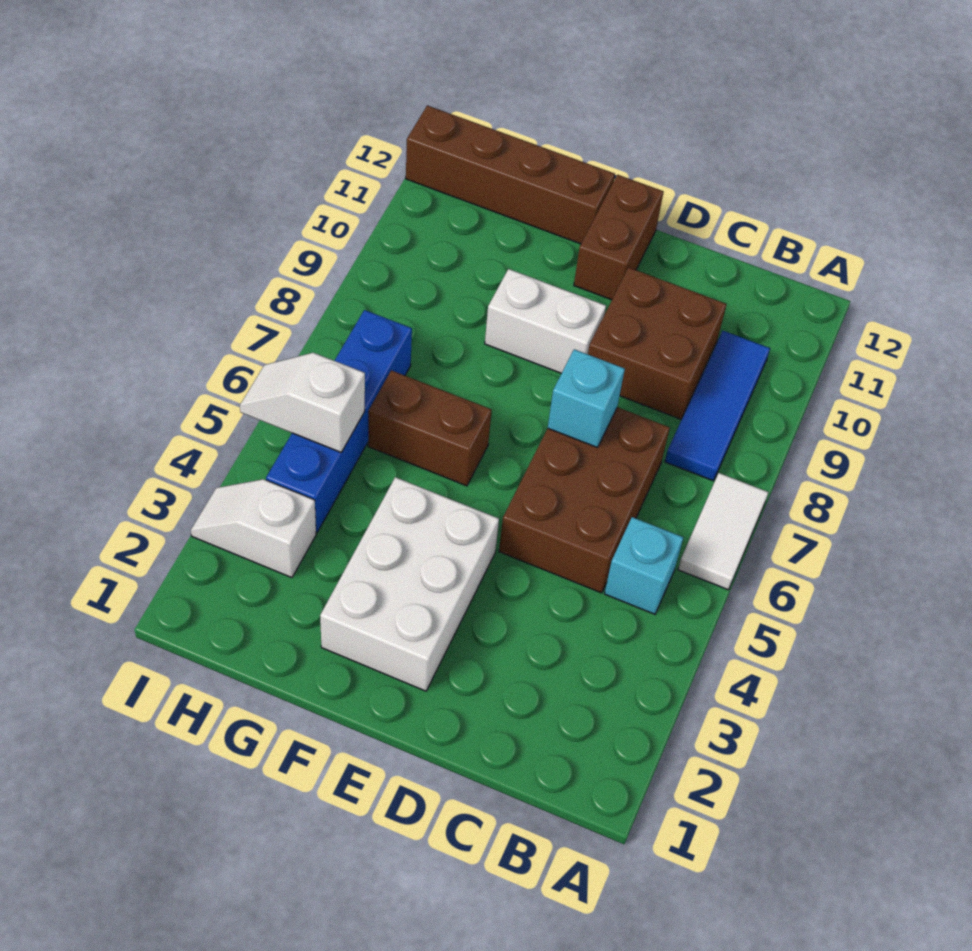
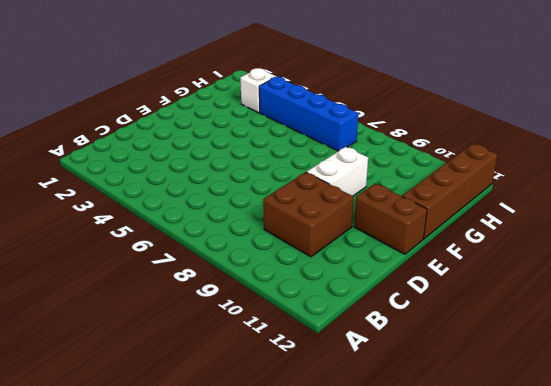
none -> white 1x2 tile [678,473,768,590]
none -> cyan 1x1 brick [604,517,683,614]
none -> blue 1x3 tile [665,331,770,481]

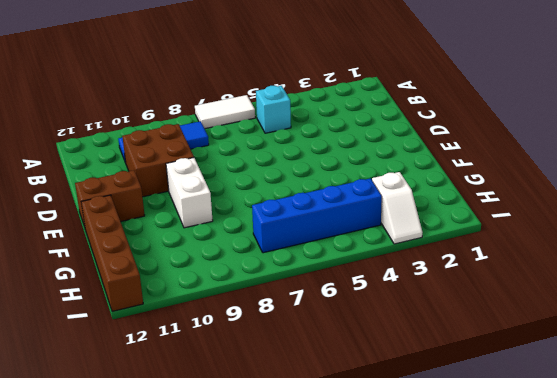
none -> brown 2x3 brick [499,407,670,593]
none -> white 2x3 brick [320,477,499,691]
none -> brown 1x2 brick [368,370,492,486]

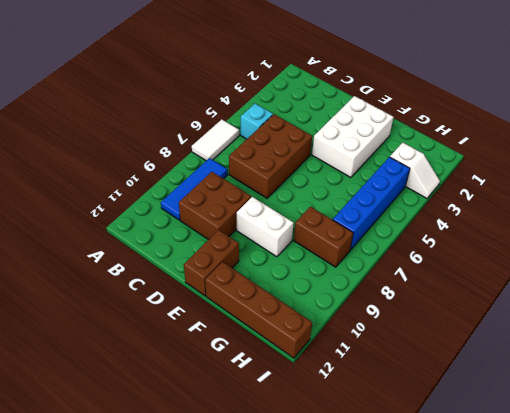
brown 1x2 brick [294,207,353,267] -> brown 1x2 brick moved to [368,370,492,486]
none -> cyan 1x1 brick [548,349,625,448]
none -> white 1x2 slope [240,353,365,452]

